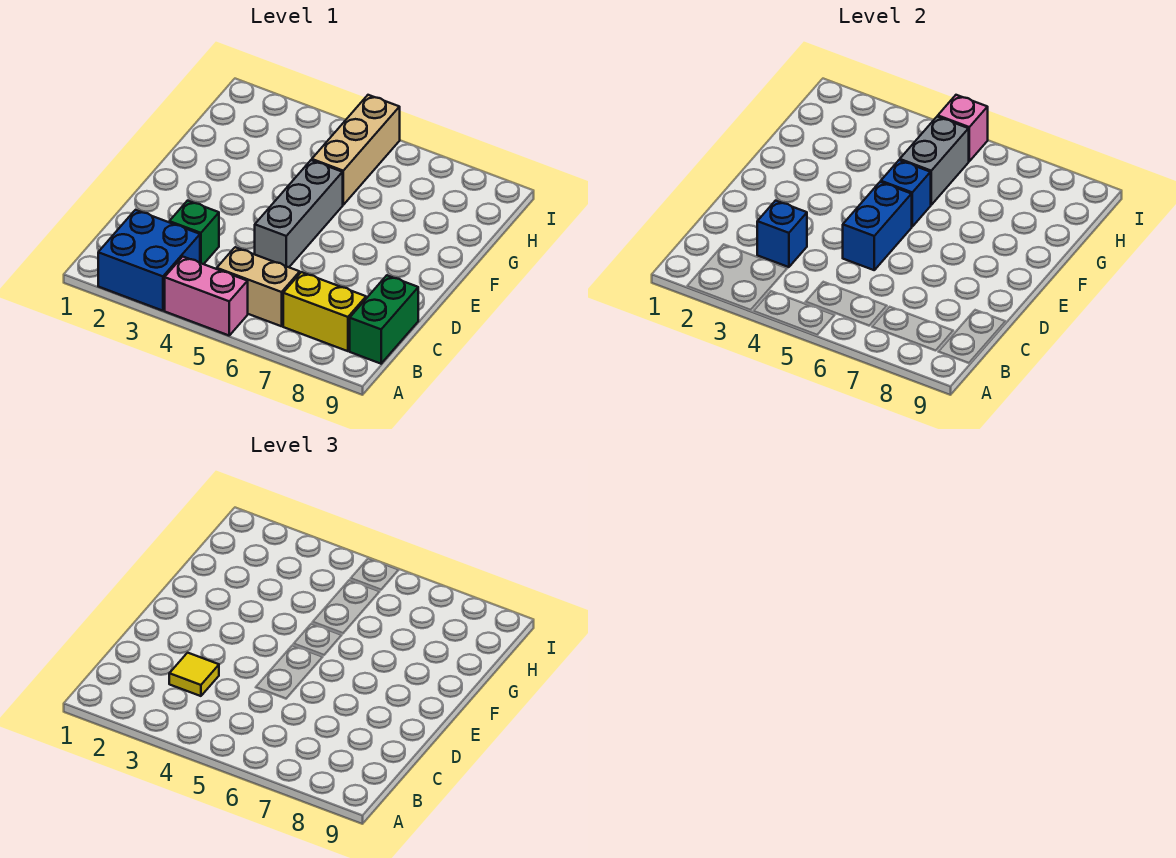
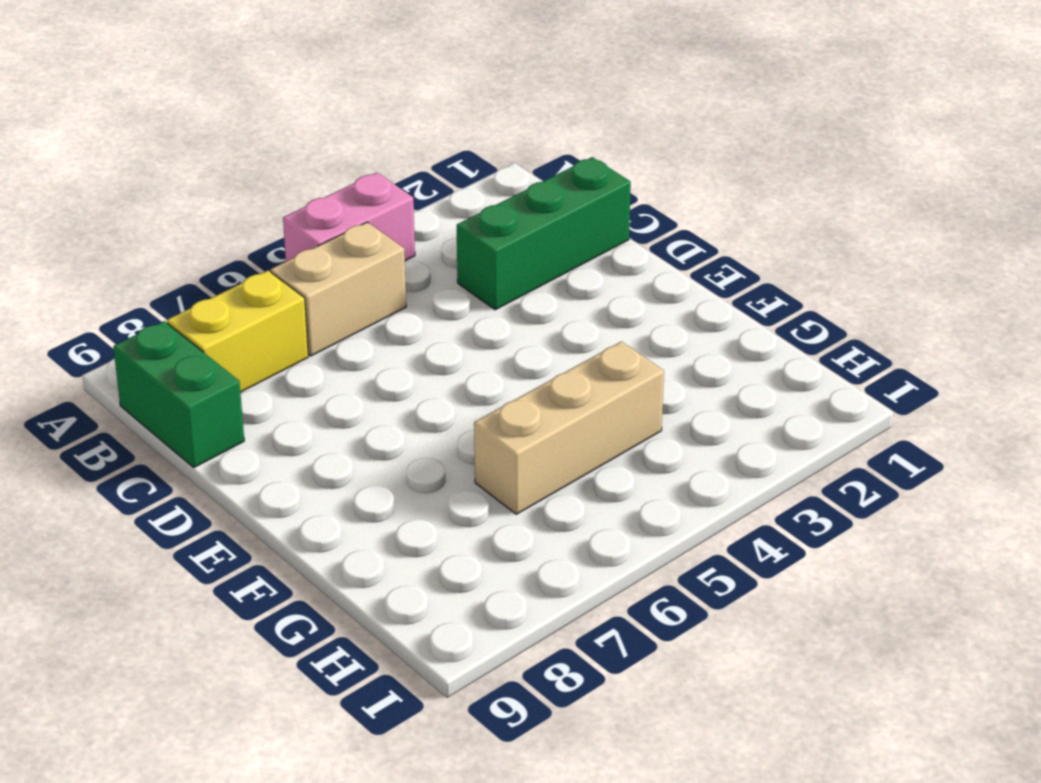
green 1x3 brick [457,157,631,310] -> green 1x1 brick [169,201,219,264]
tan 1x3 brick [474,341,664,514] -> tan 1x3 brick turned to [312,95,400,205]
none -> blue 2x2 brick [98,210,200,311]
none -> grey 1x3 brick [255,160,343,267]
none -> blue 1x1 brick [757,201,807,267]

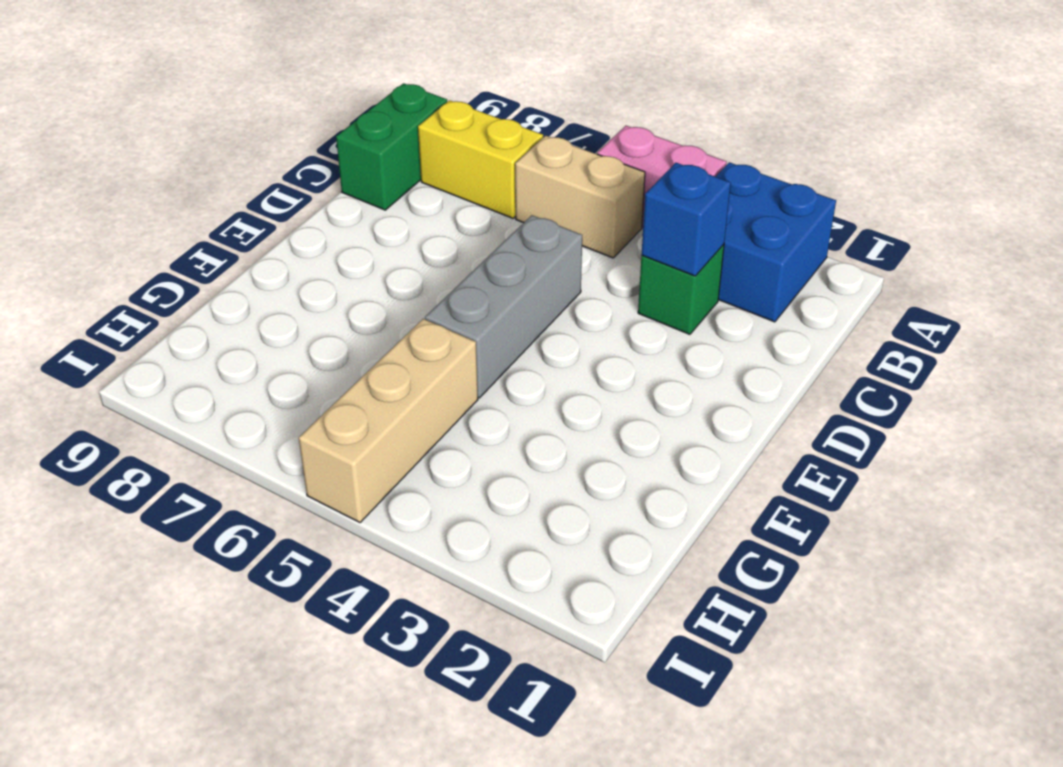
none -> blue 1x2 brick [843,182,912,270]
none -> blue 1x1 brick [881,160,931,226]
none -> grey 1x2 brick [900,117,969,205]

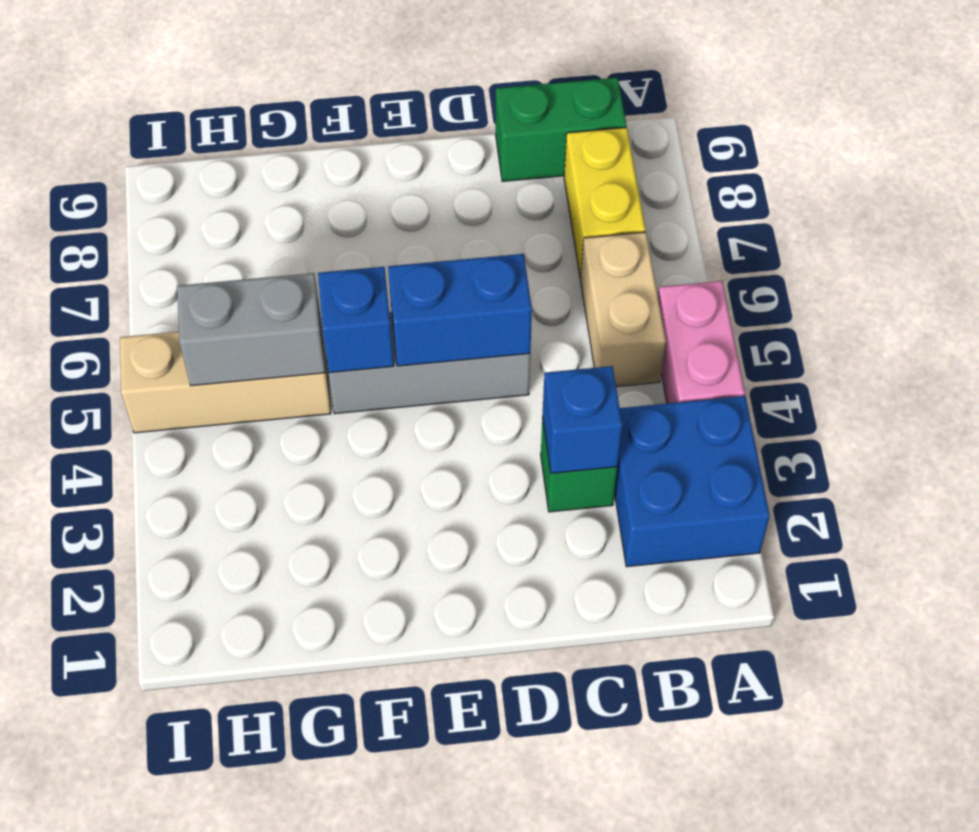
none -> pink 1x1 brick [938,95,988,161]
none -> yellow 1x1 tile [169,653,219,696]

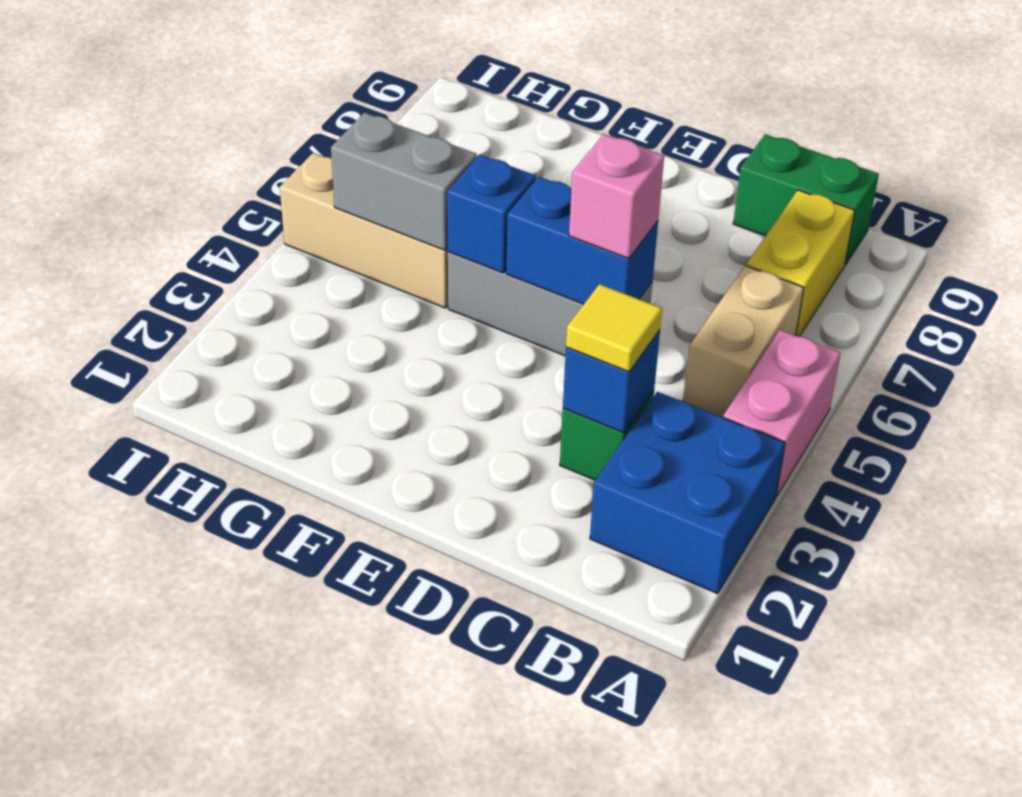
pink 1x1 brick [569,134,664,259] -> pink 1x1 brick moved to [938,95,988,161]

